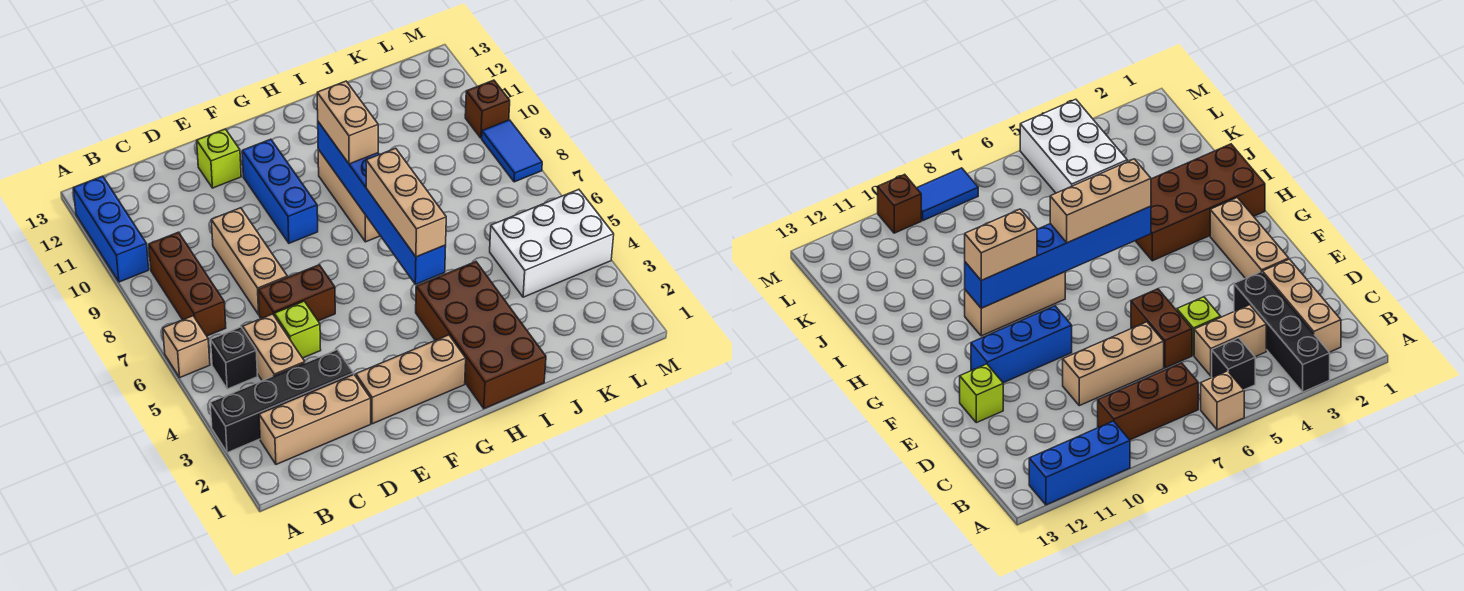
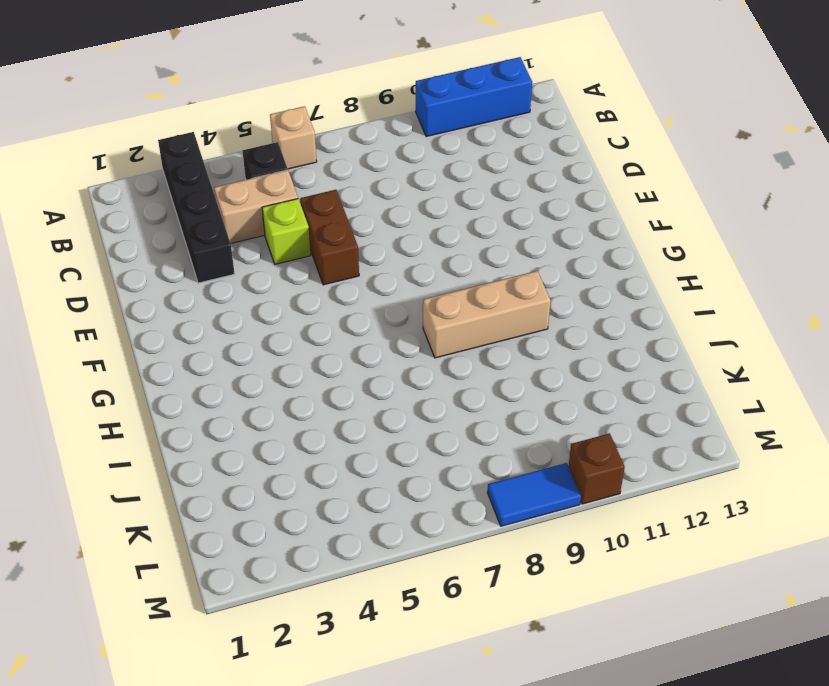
none -> tan 1x3 brick [259,375,371,464]
none -> brown 1x3 brick [149,232,226,336]
none -> tan 1x3 brick [211,208,287,315]

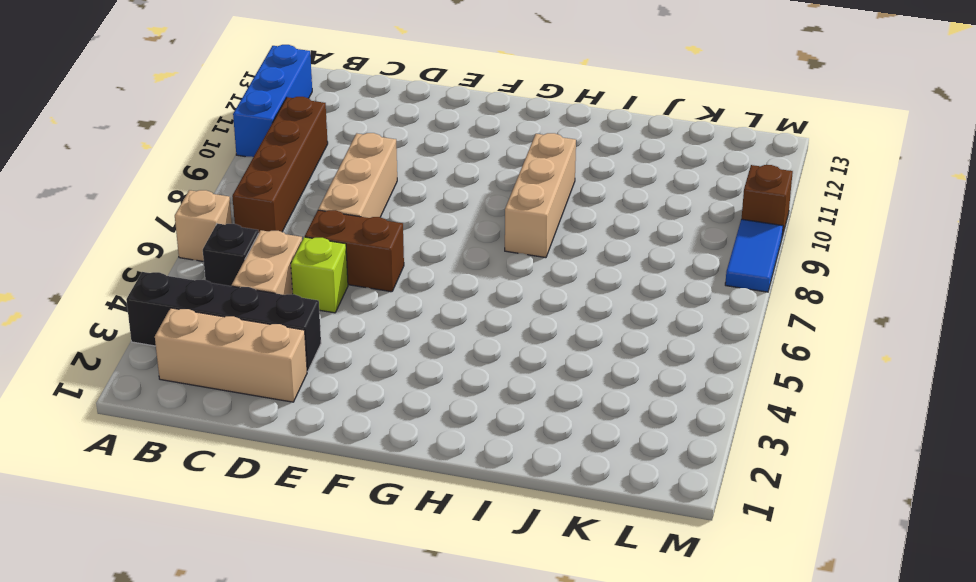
brown 1x4 brick [232,97,328,232] -> brown 1x3 brick [149,232,226,336]
none -> tan 1x3 brick [356,335,466,424]
none -> lime 1x1 brick [197,129,241,188]
none -> blue 1x3 brick [242,139,318,243]

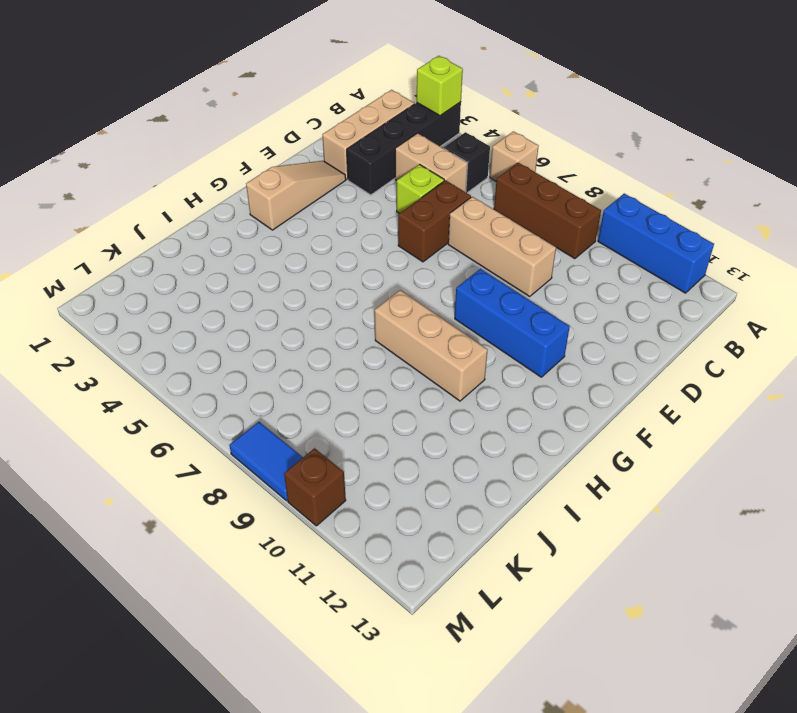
lime 1x1 brick [417,56,463,116] -> lime 1x1 brick moved to [197,129,241,188]
tan 1x3 slope [246,161,346,230] -> tan 1x3 brick [356,335,466,424]
none -> brown 2x4 brick [416,262,546,409]
none -> white 2x3 brick [490,189,614,297]
none -> blue 1x6 brick [318,122,446,284]

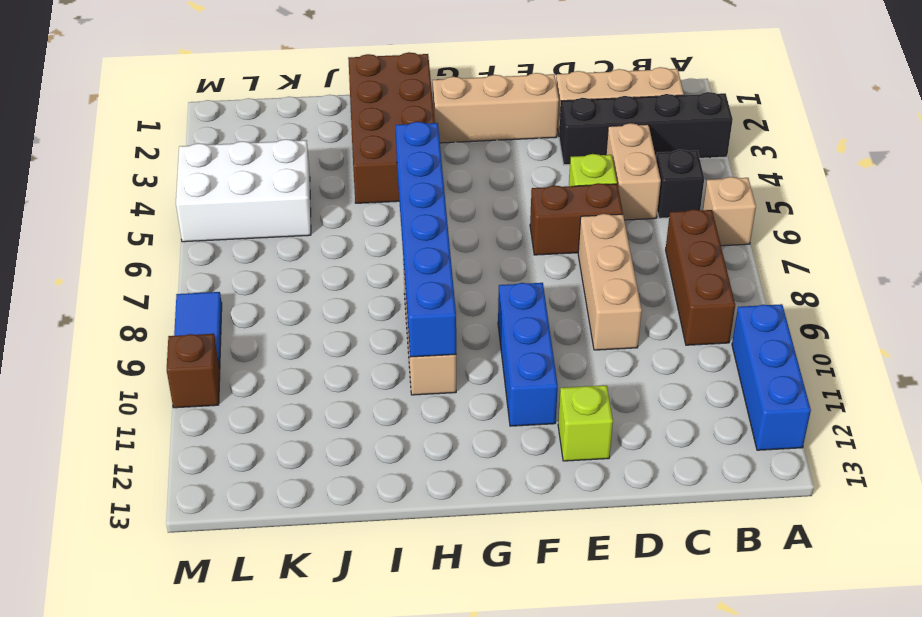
none -> tan 1x3 brick [366,148,446,257]
none -> tan 1x2 brick [317,81,378,164]

